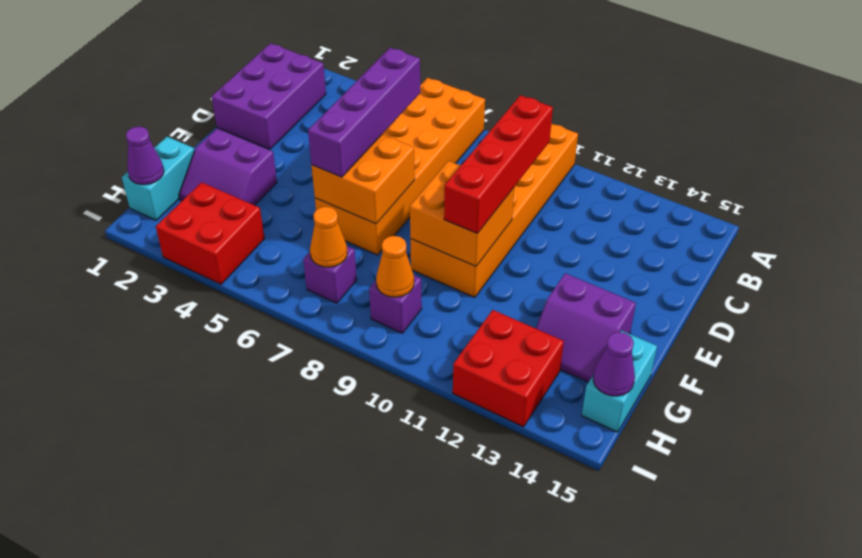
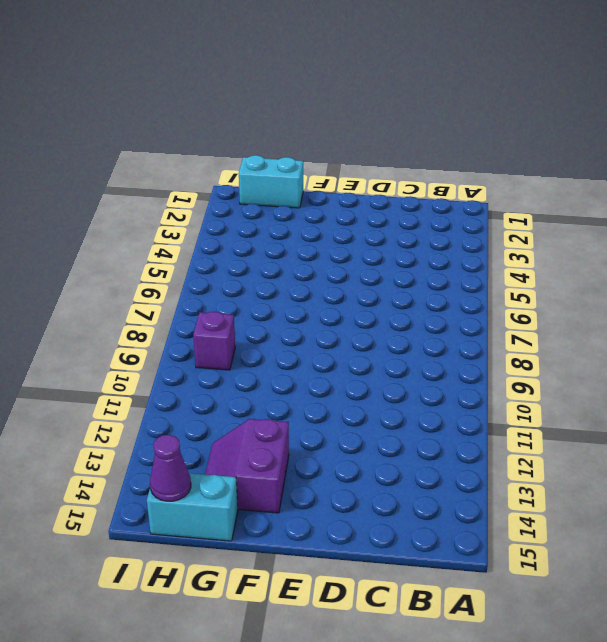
none -> orange 2x6 brick [315,78,485,255]
none -> orange 2x6 brick [410,124,578,297]
none -> purple 2x3 brick [212,43,326,149]

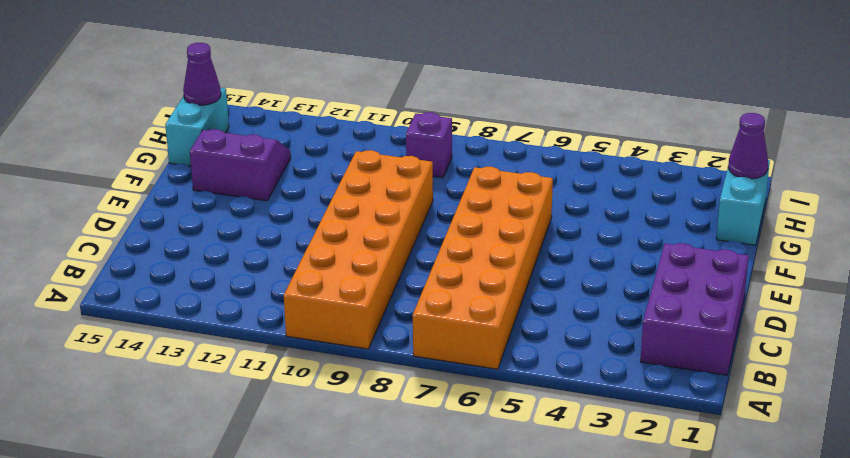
none -> purple 2x2 slope [179,128,277,205]
none -> red 2x2 brick [156,182,264,284]
none -> purple 1x1 brick [303,246,357,303]

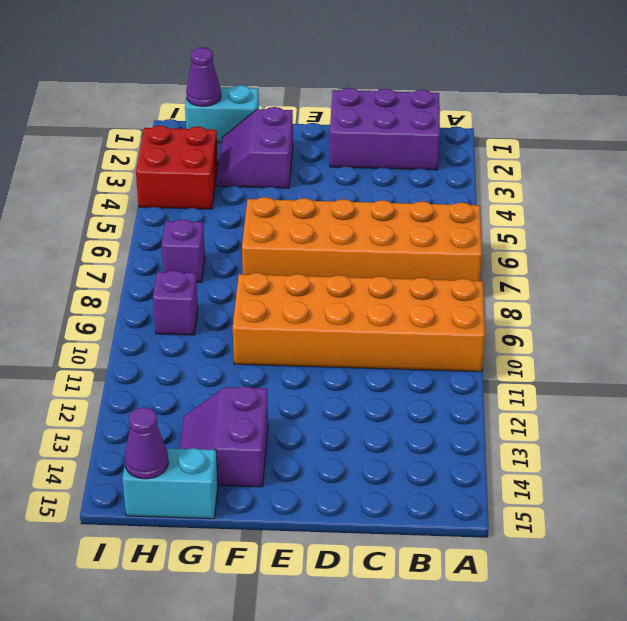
none -> red 2x2 brick [453,310,564,427]
none -> orange 2x2 brick [312,135,415,224]
none -> orange 2x2 brick [410,161,514,266]

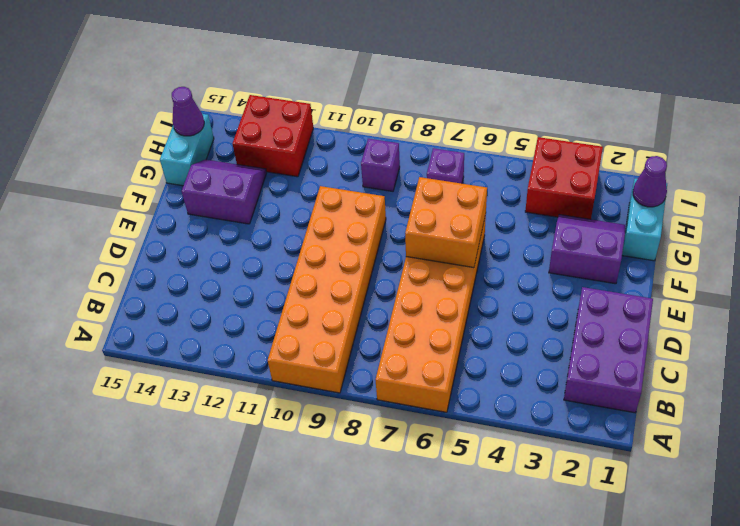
none -> orange 2x2 brick [410,161,514,266]
none -> orange 1x1 cone [310,207,347,267]
none -> orange 1x1 cone [376,236,414,297]

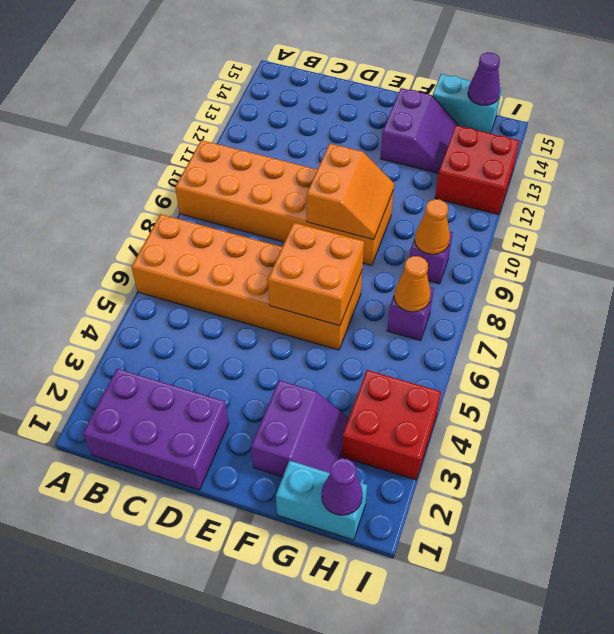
orange 2x2 slope [307,144,394,240] -> orange 2x2 brick [410,161,514,266]
none -> purple 1x4 brick [308,48,420,177]
none -> red 1x4 brick [444,95,553,234]

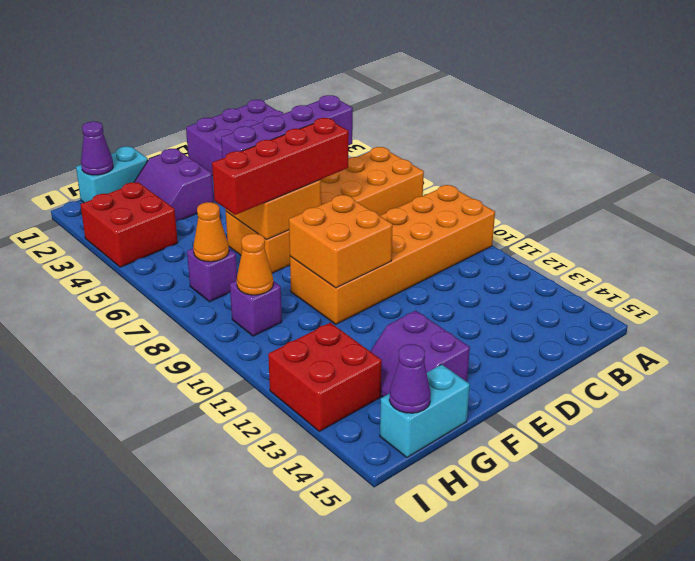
red 1x4 brick [212,118,349,215] -> red 1x4 brick moved to [444,95,553,234]

